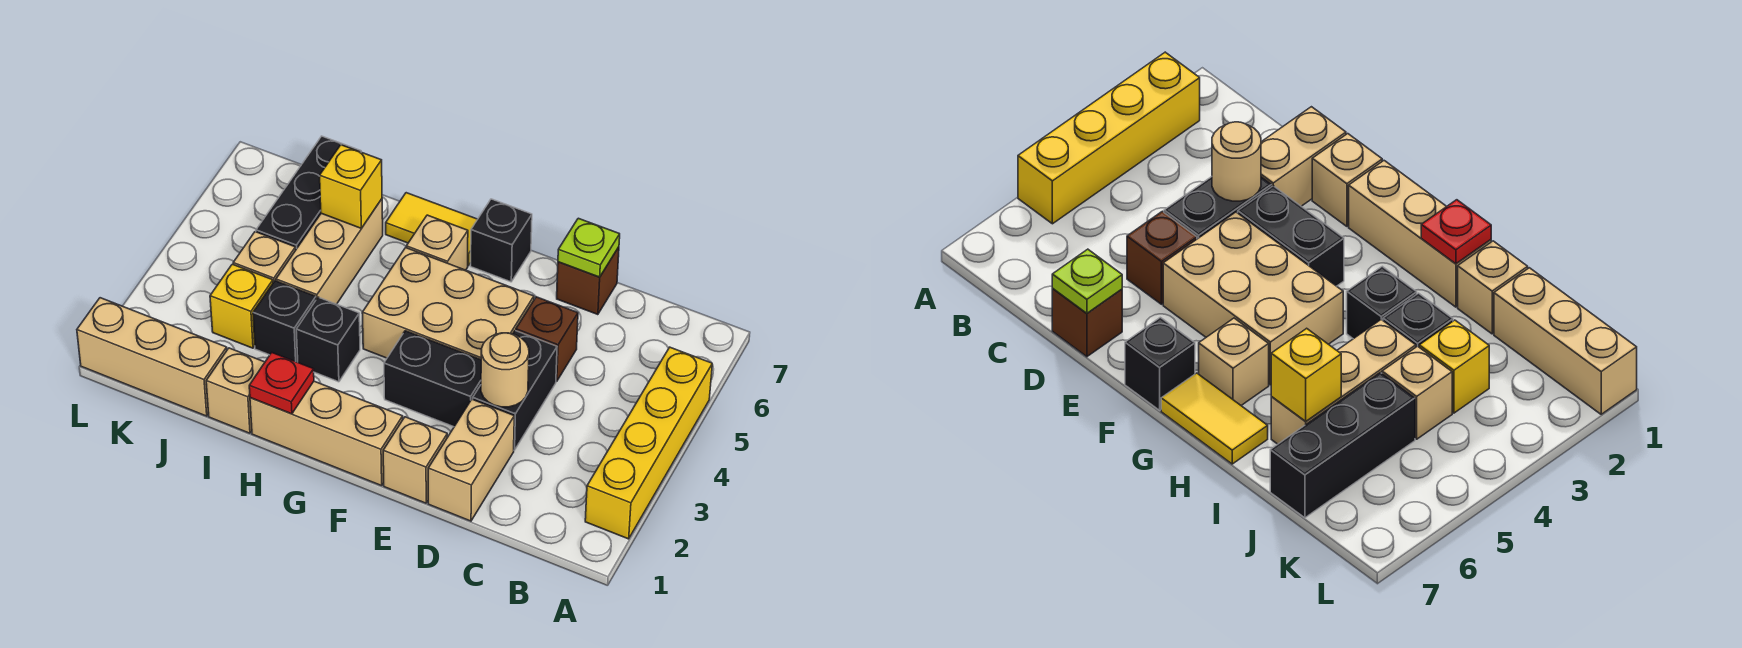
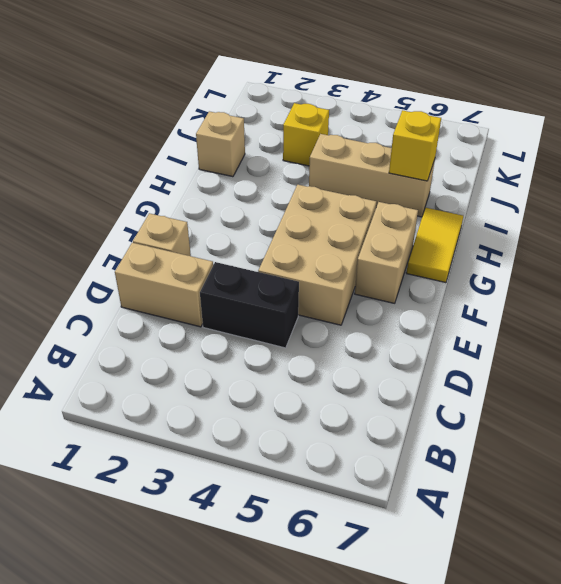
tan 1x2 brick [355,202,418,303] -> tan 1x1 brick [406,215,468,270]
none -> yellow 1x4 brick [585,347,712,539]
none -> brown 1x1 brick [516,297,578,381]
none -> brown 1x1 brick [557,247,619,315]

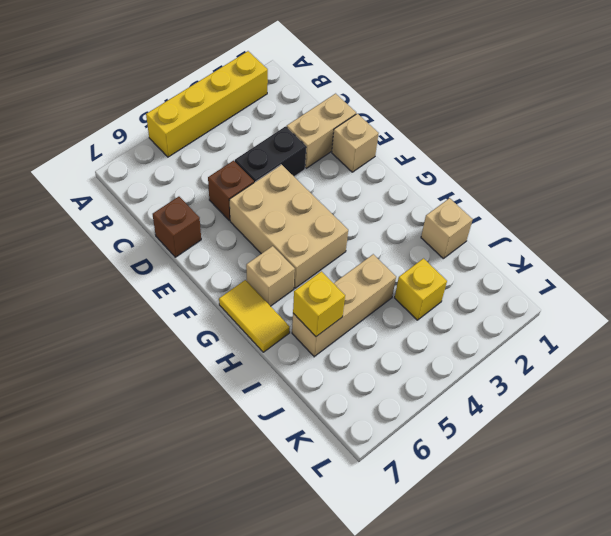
none -> black 1x2 brick [384,331,481,427]
none -> tan 1x3 brick [250,381,403,486]
none -> black 1x1 brick [471,199,532,282]

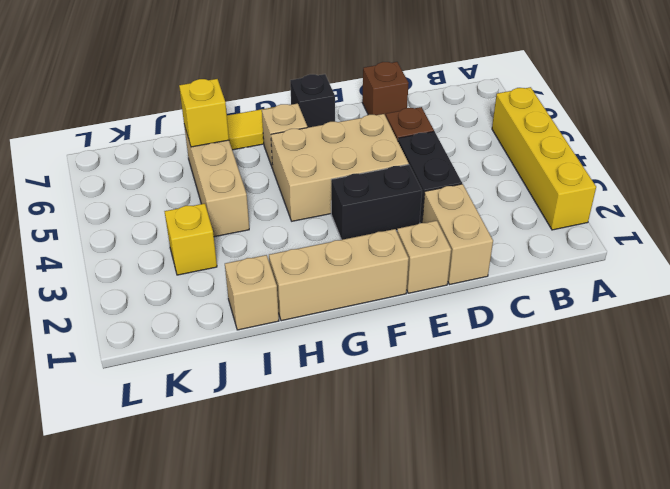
none -> black 1x1 brick [296,297,360,382]
none -> black 1x1 brick [253,281,316,362]
none -> tan 1x3 brick [77,298,227,416]

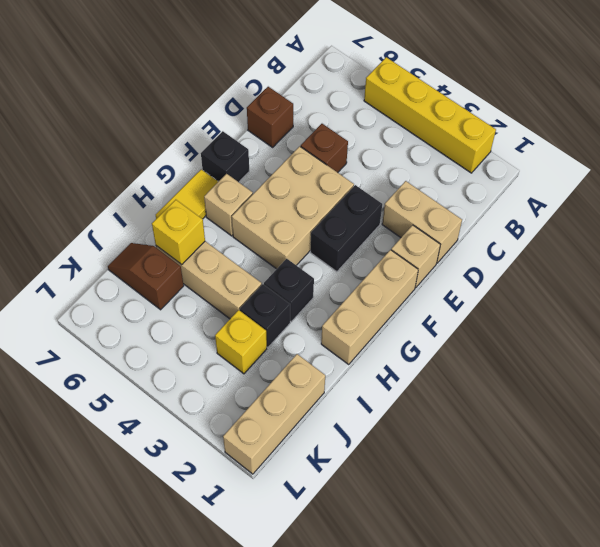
brown 1x2 slope [108,243,184,310] -> black 1x3 brick [256,136,361,249]
none -> black 1x2 brick [473,331,557,450]
none -> tan 1x1 brick [206,348,265,433]
none -> tan 1x1 brick [233,232,296,283]

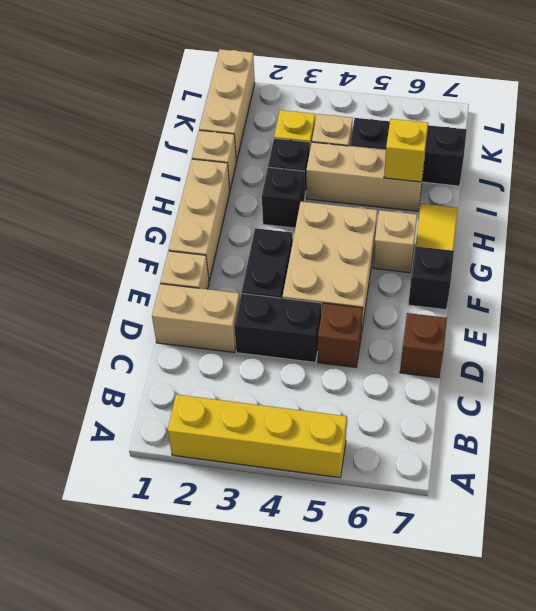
none -> tan 1x1 round brick [481,333,529,407]
none -> lime 1x1 plate [558,218,620,277]
none -> red 1x1 plate [249,353,314,414]

